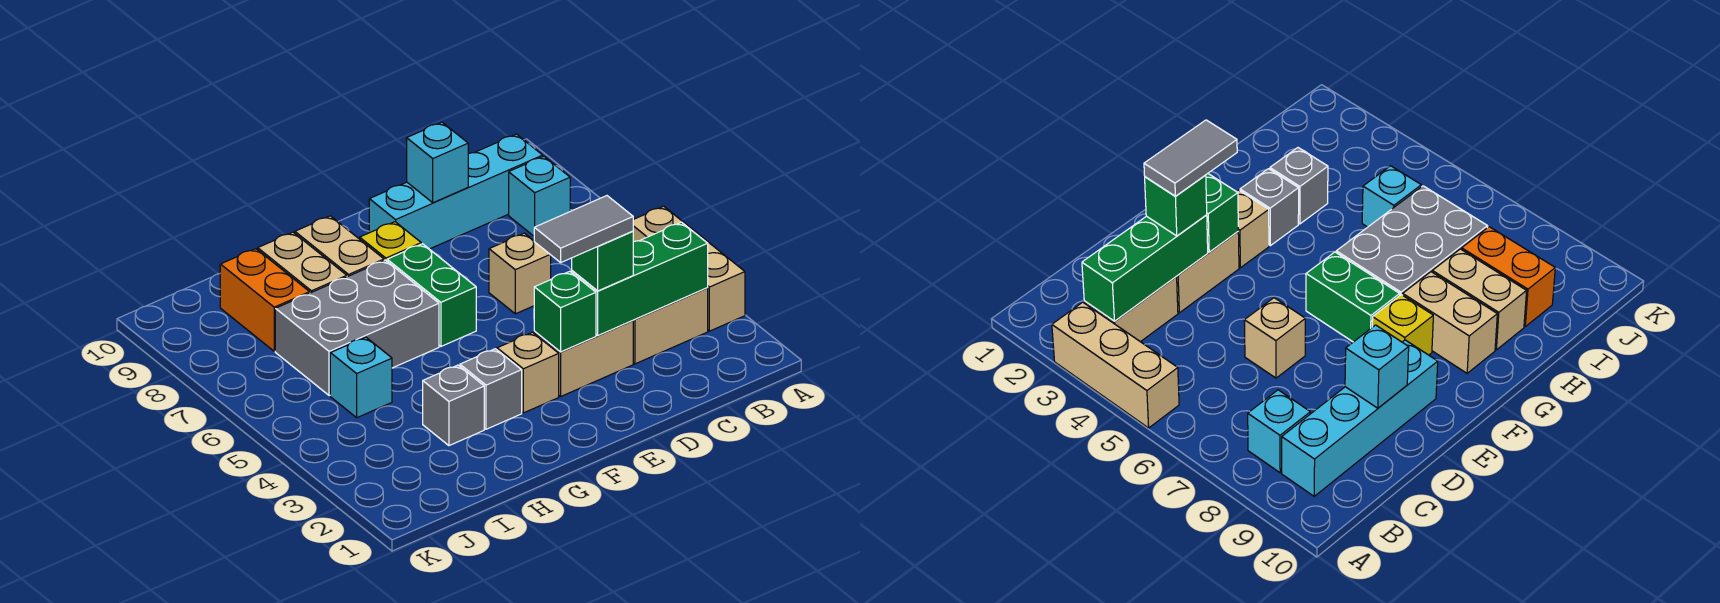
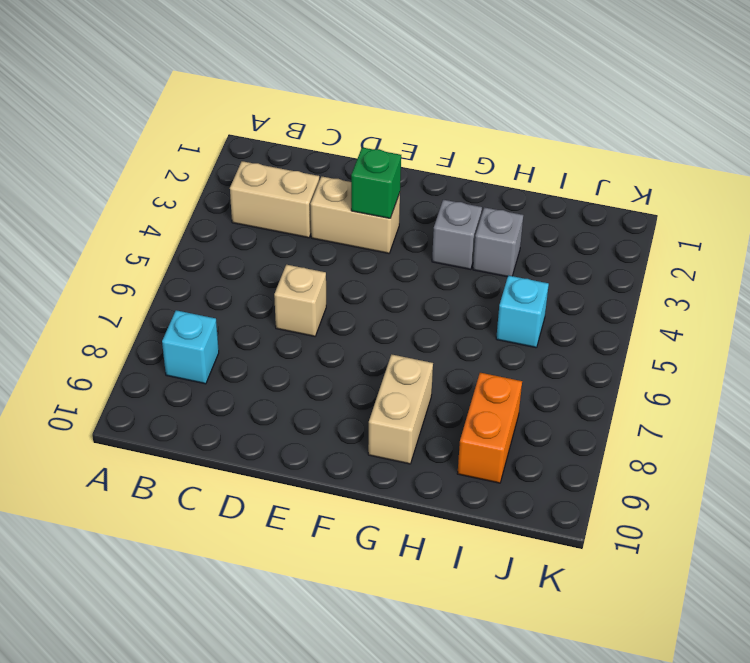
none -> tan 1x3 brick [633,206,745,331]
none -> cyan 1x4 brick [369,134,543,249]
none -> tan 1x1 brick [497,332,559,413]

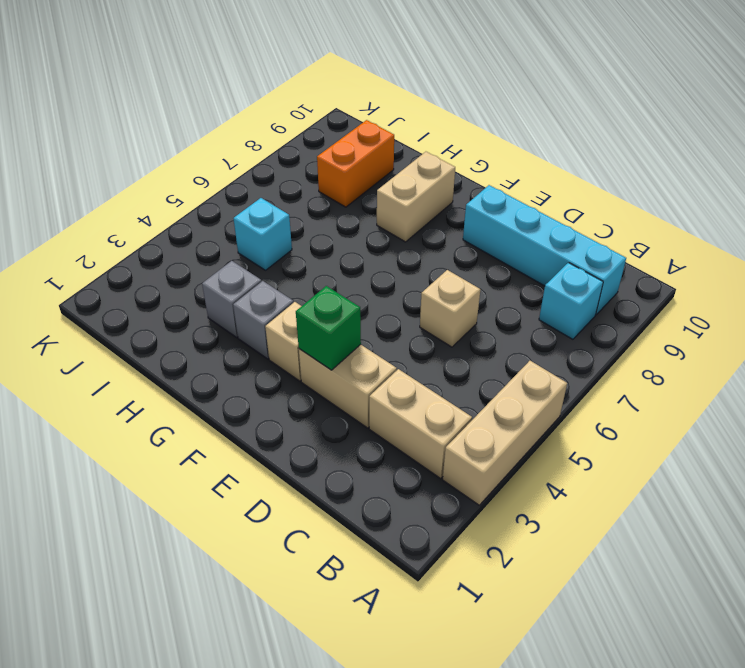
none -> green 1x2 brick [387,244,476,346]
none -> yellow 1x1 brick [360,222,421,261]
none -> grey 2x3 brick [275,260,439,396]

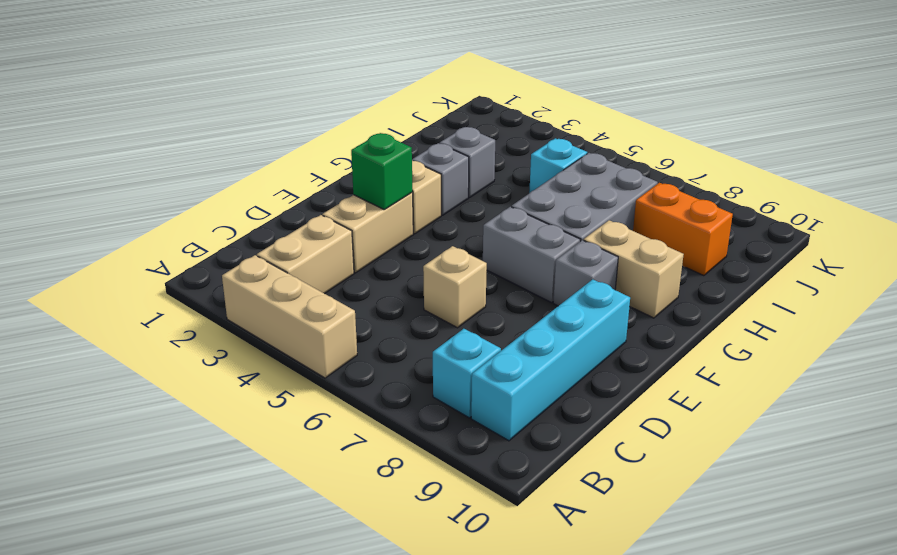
grey 1x2 brick [483,207,580,303] -> green 1x2 brick [387,244,476,346]
grey 1x1 brick [553,240,618,306] -> yellow 1x1 brick [360,222,421,261]
none -> tan 1x2 brick [258,232,347,293]
none -> green 1x3 brick [572,222,708,335]
none -> cyan 1x1 brick [407,122,468,203]

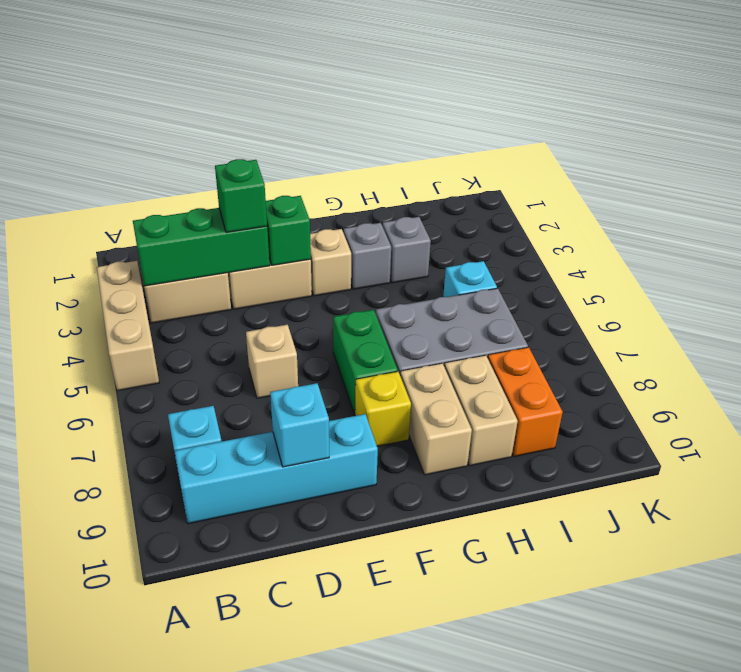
none -> grey 1x2 tile [534,196,633,263]

